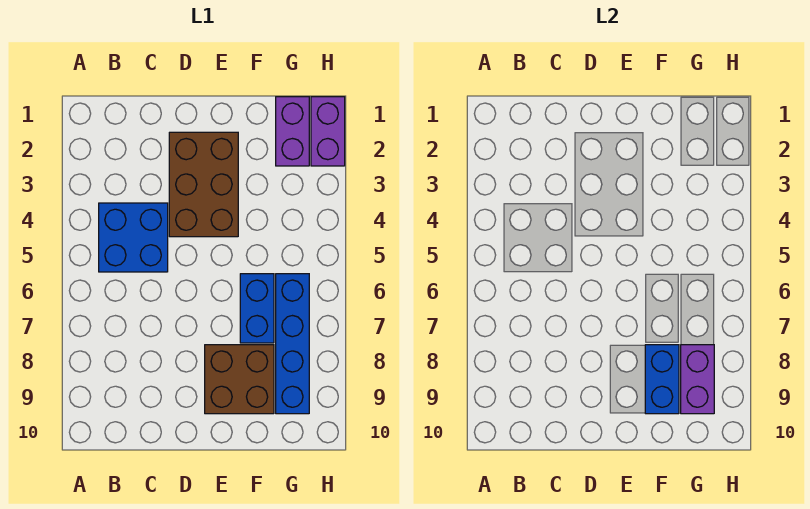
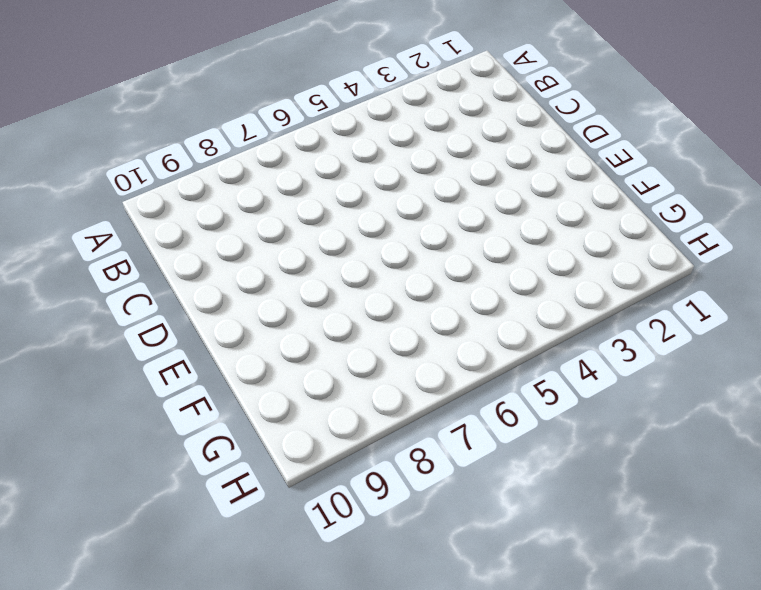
none -> blue 2x2 brick [99,203,168,272]
none -> brown 2x3 brick [169,132,238,237]

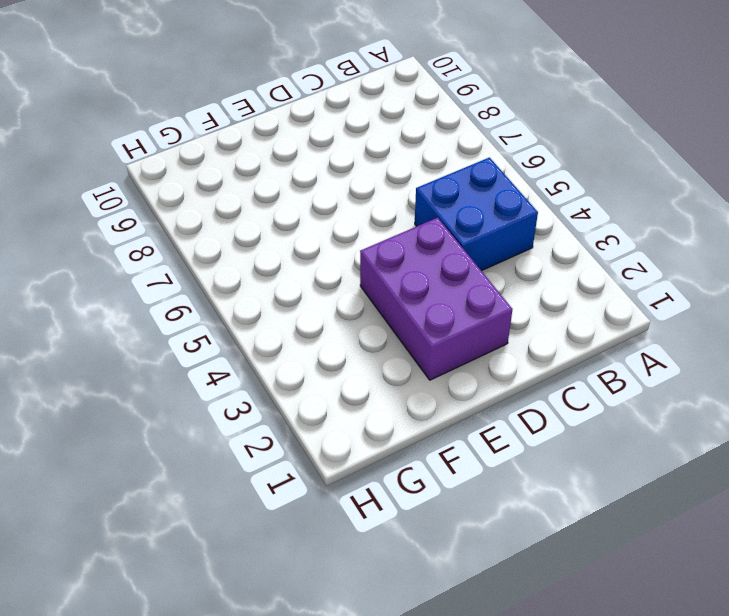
purple 2x3 brick [360,218,513,380] -> brown 2x3 brick [169,132,238,237]
none -> brown 2x2 brick [205,345,274,414]
none -> blue 1x2 brick [240,274,274,343]

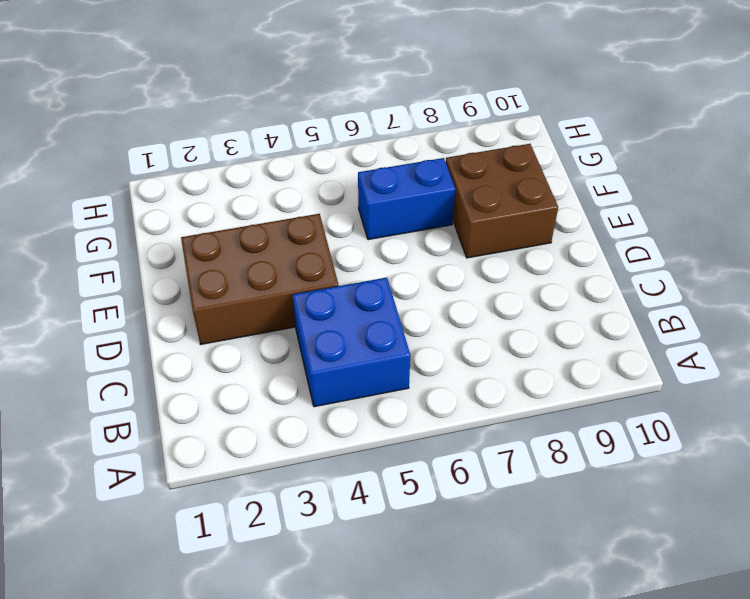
none -> purple 1x2 brick [276,97,309,166]
none -> blue 1x4 brick [276,274,309,414]

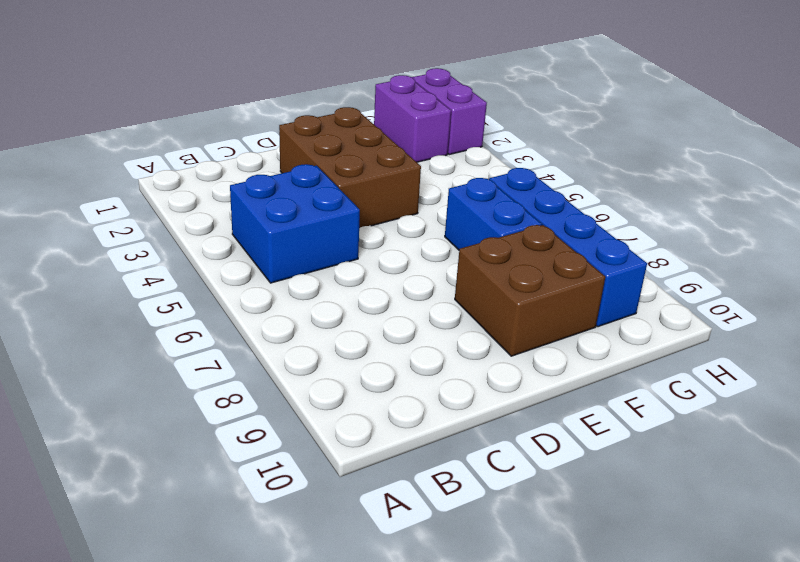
none -> blue 1x2 brick [645,345,679,414]
none -> purple 1x2 brick [681,345,714,414]

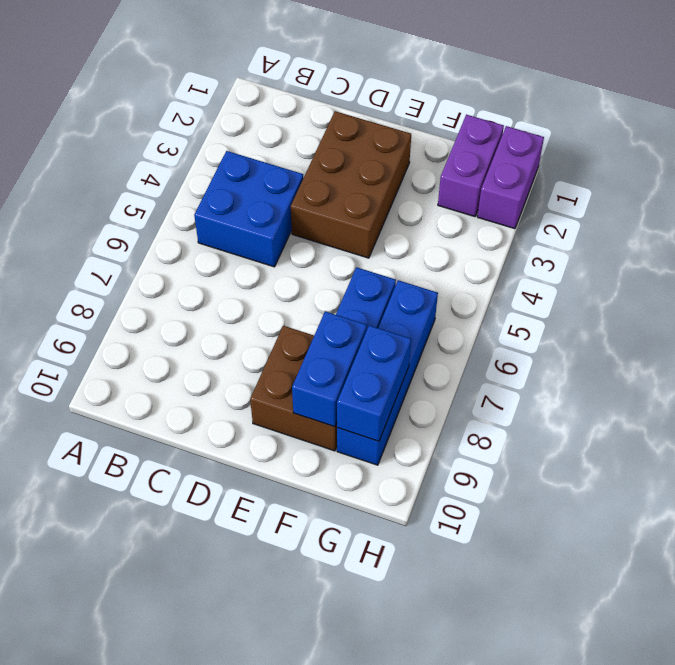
blue 1x2 brick [337,325,411,441] -> purple 1x2 brick [681,345,714,414]

